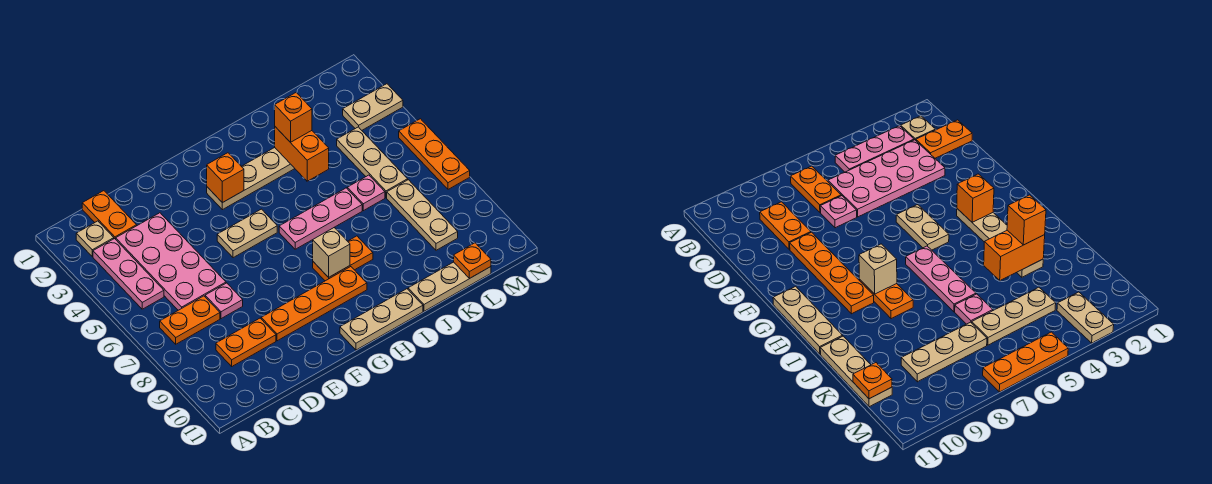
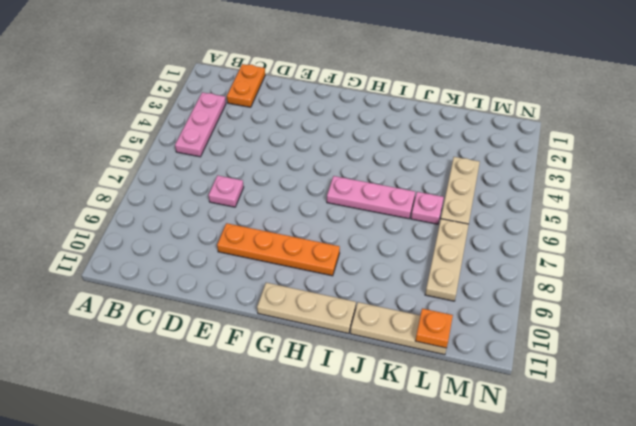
none -> tan 1x1 plate [76,221,114,256]
none -> orange 1x2 plate [160,296,220,344]
none -> pink 2x4 plate [116,213,226,310]

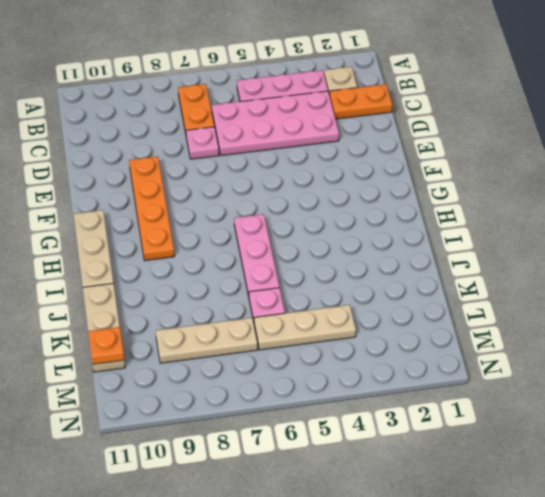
none -> orange 1x2 plate [216,318,276,366]
none -> tan 1x2 plate [217,209,277,258]
none -> tan 1x4 plate [207,148,295,210]

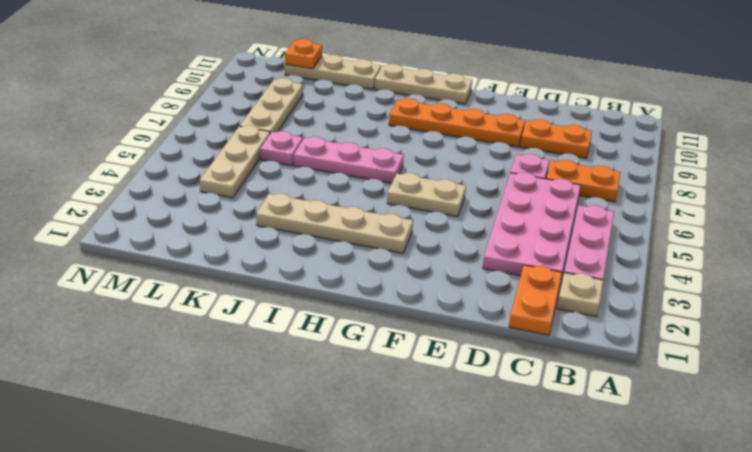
none -> orange 1x2 plate [313,236,373,281]
none -> tan 1x2 plate [343,84,403,130]
none -> orange 1x3 plate [399,119,470,189]

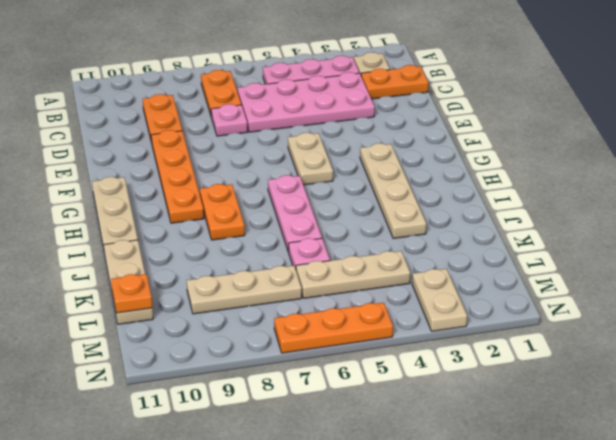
none -> orange 1x1 brick [207,153,244,203]
none -> tan 1x1 brick [313,228,350,278]
none -> orange 1x2 brick [275,127,329,181]

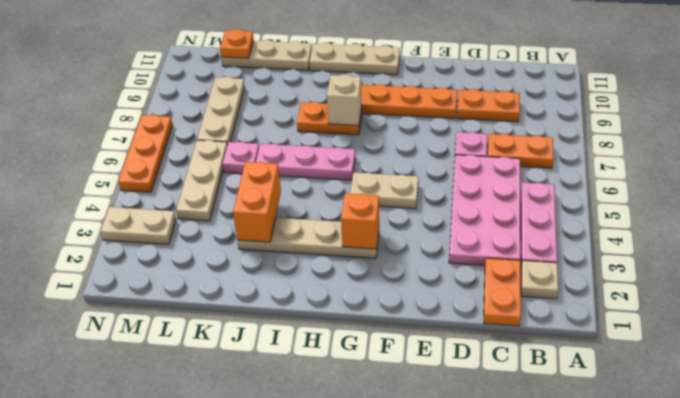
none -> orange 1x1 brick [274,93,312,143]

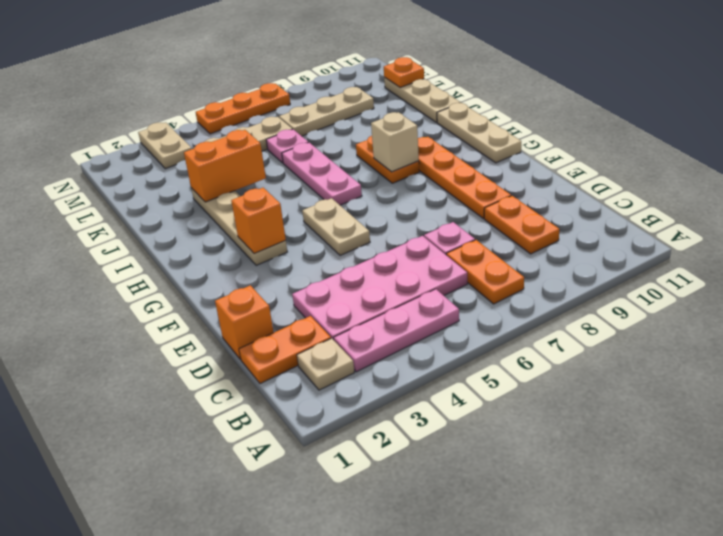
orange 1x1 brick [215,285,274,359] -> orange 1x1 brick moved to [274,93,312,143]

